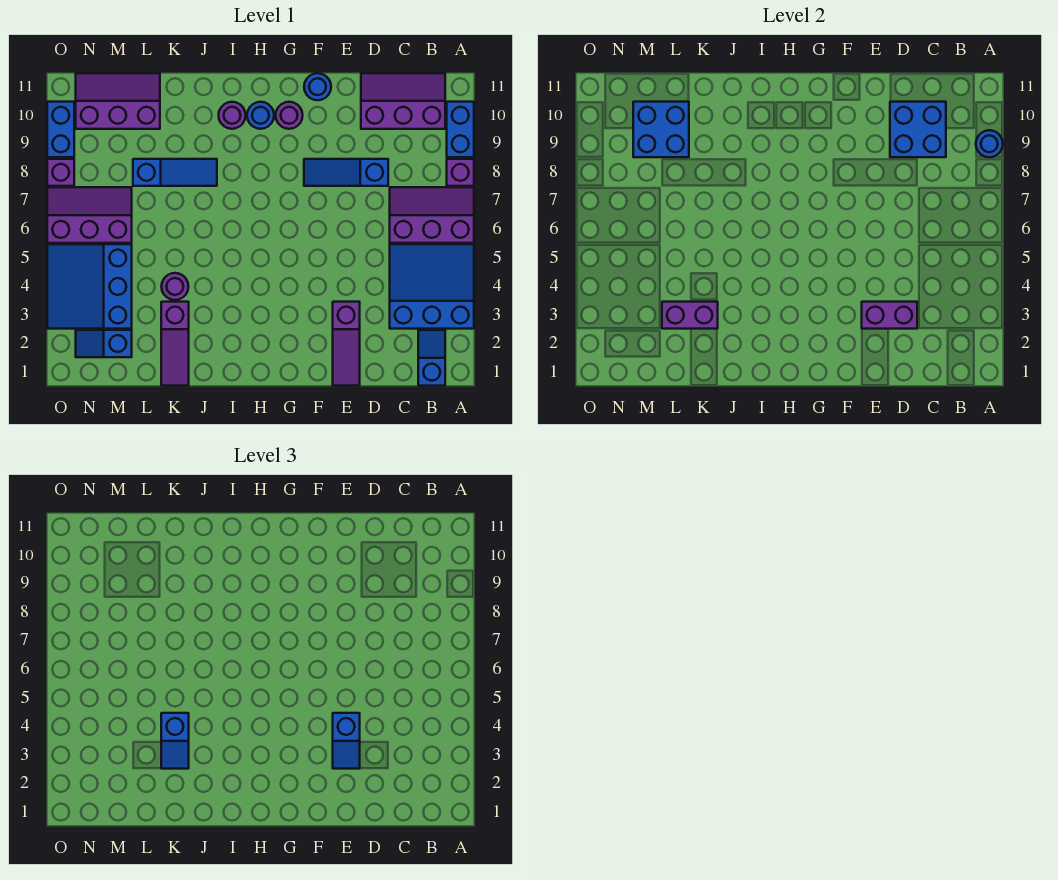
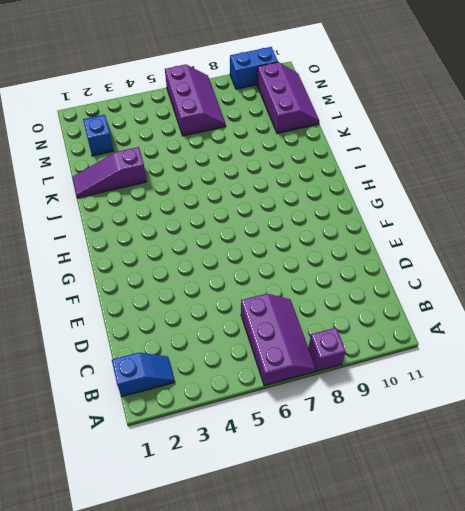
none -> blue 3x3 slope [390,244,474,329]
none -> blue 1x2 brick [447,102,474,157]
none -> purple 2x3 slope [361,73,445,129]

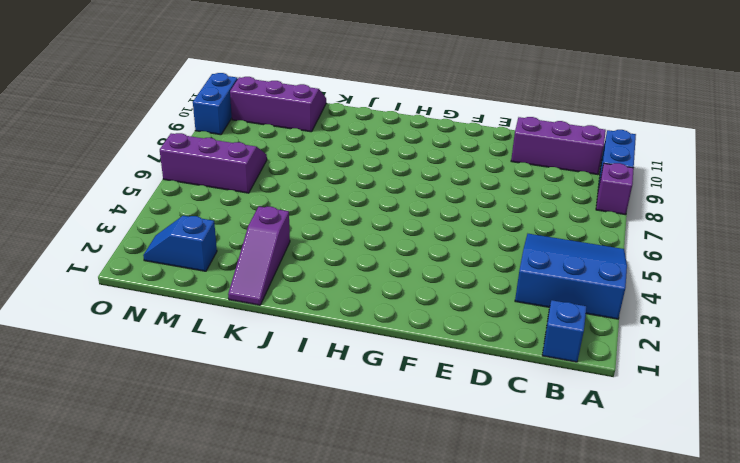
none -> purple 2x3 slope [390,187,474,243]
none -> blue 1x3 slope [304,159,388,186]
none -> purple 1x3 slope [333,302,360,386]

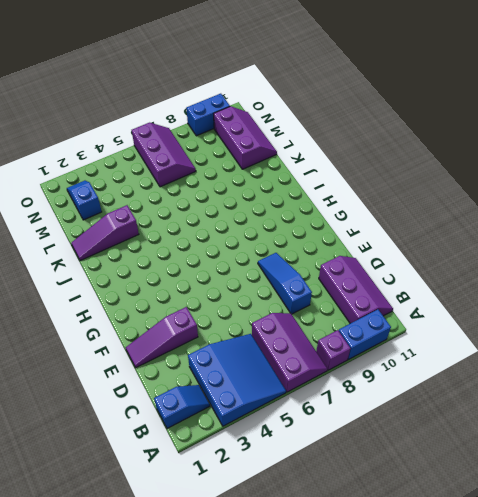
none -> blue 1x1 round brick [304,73,331,100]
none -> purple 1x1 round brick [276,102,303,129]
none -> blue 1x1 round brick [247,102,274,129]

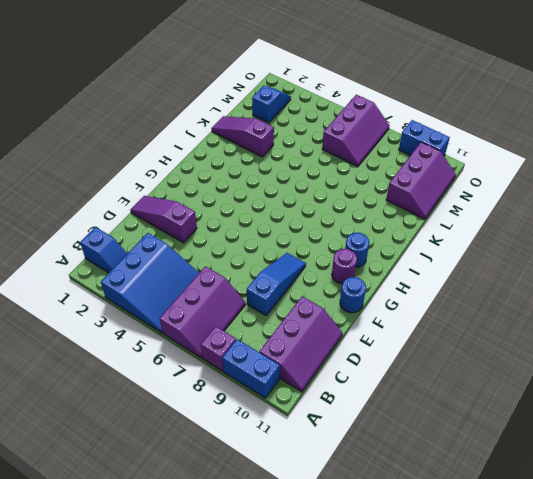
none -> purple 1x1 round brick [219,102,246,129]
none -> blue 1x3 slope [133,159,217,186]
none -> purple 1x1 round brick [161,273,189,300]

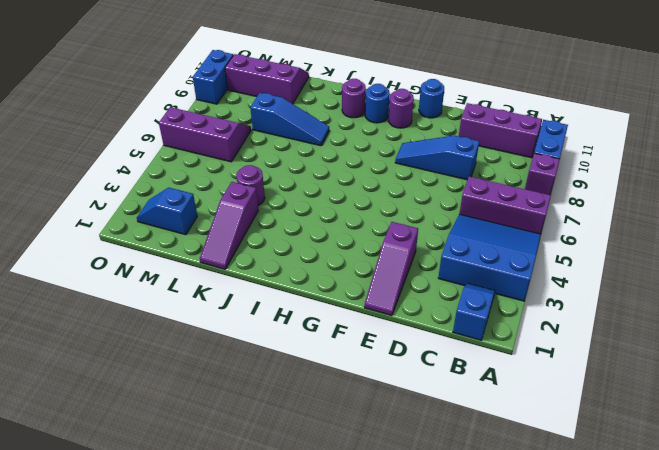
none -> blue 3x3 slope [47,244,132,329]
none -> purple 1x1 brick [47,159,74,186]
none -> blue 1x1 round brick [976,130,1003,157]

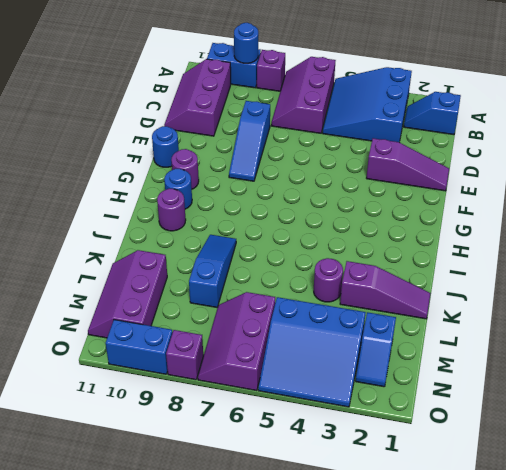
none -> blue 2x2 brick [890,102,946,157]
none -> purple 1x2 brick [862,302,917,329]
none -> purple 1x2 brick [662,302,718,329]

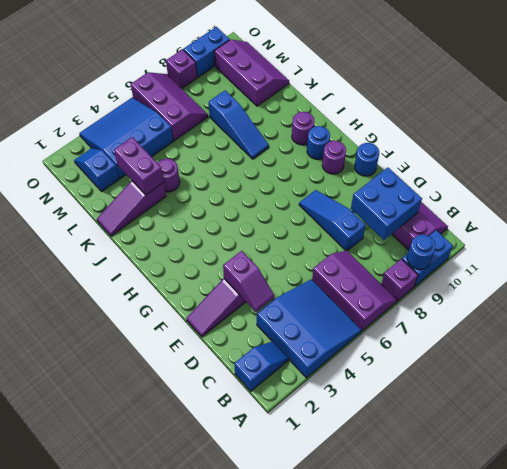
purple 1x2 slope [223,251,274,312] -> purple 1x2 brick [862,302,917,329]
none -> blue 2x2 brick [633,102,689,157]
none -> blue 1x2 slope [333,713,360,769]
none -> blue 1x2 slope [161,713,189,769]

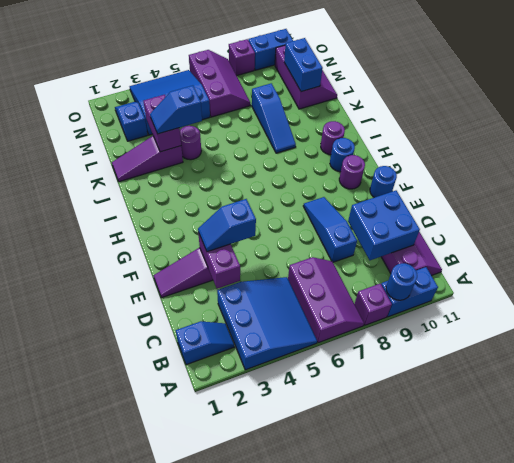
blue 1x2 brick [284,38,323,92] -> blue 2x2 brick [633,102,689,157]

